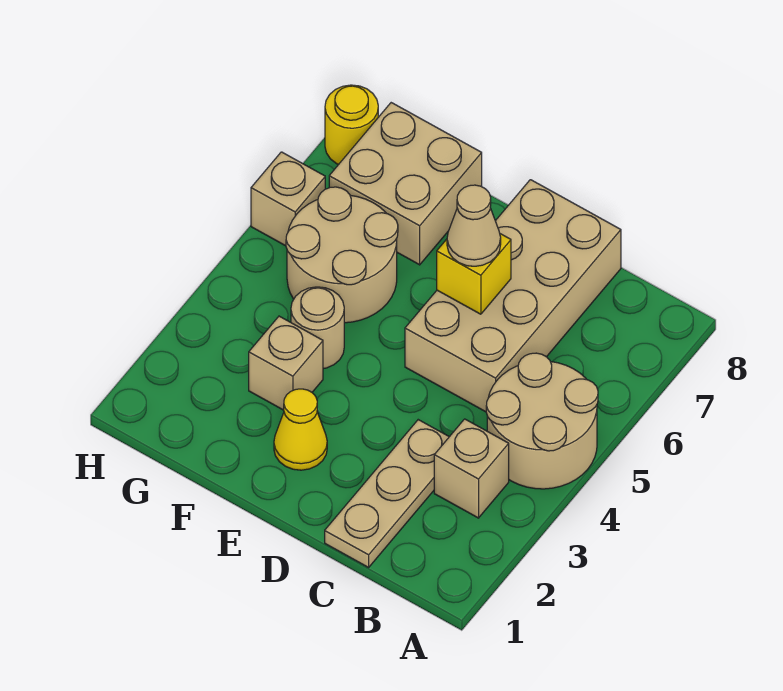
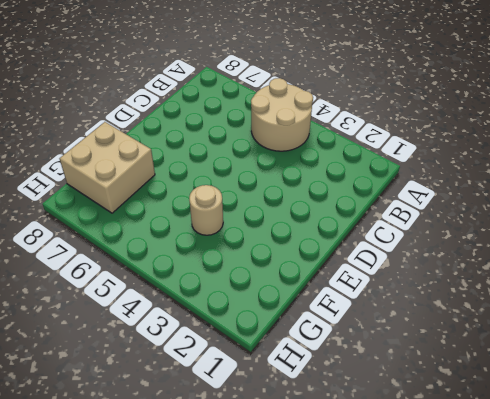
none -> tan 1x1 brick [434,419,509,518]
none -> tan 1x3 plate [325,420,449,567]
none -> tan 2x4 brick [405,180,621,412]

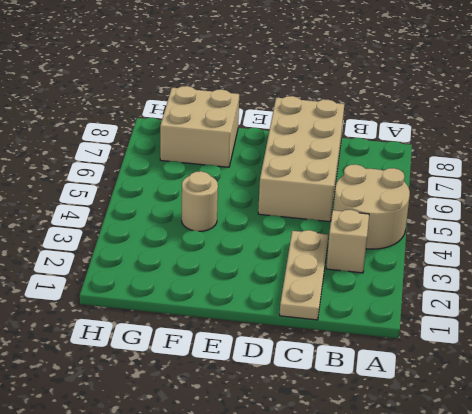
none -> yellow 1x1 cone [274,389,327,470]
none -> tan 1x1 brick [249,316,323,410]
none -> tan 2x2 round brick [286,187,398,323]

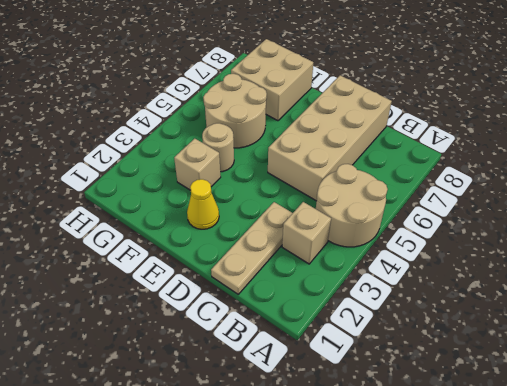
none -> tan 1x1 brick [251,152,325,246]
none -> yellow 1x1 round brick [325,85,378,164]
none -> yellow 1x1 brick [437,234,511,314]

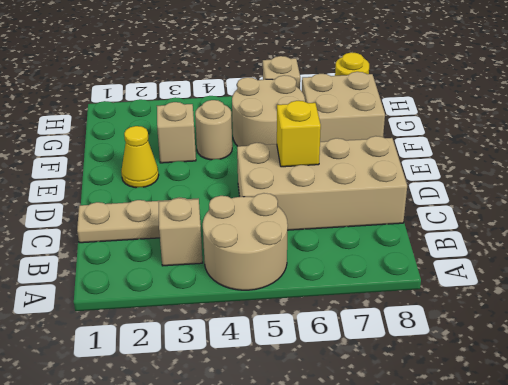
none -> tan 1x1 cone [447,185,501,266]

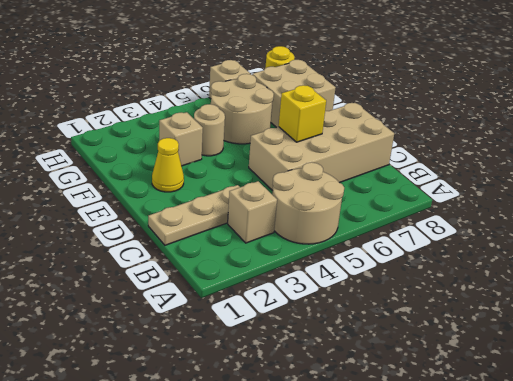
none -> tan 1x1 cone [447,185,501,266]

